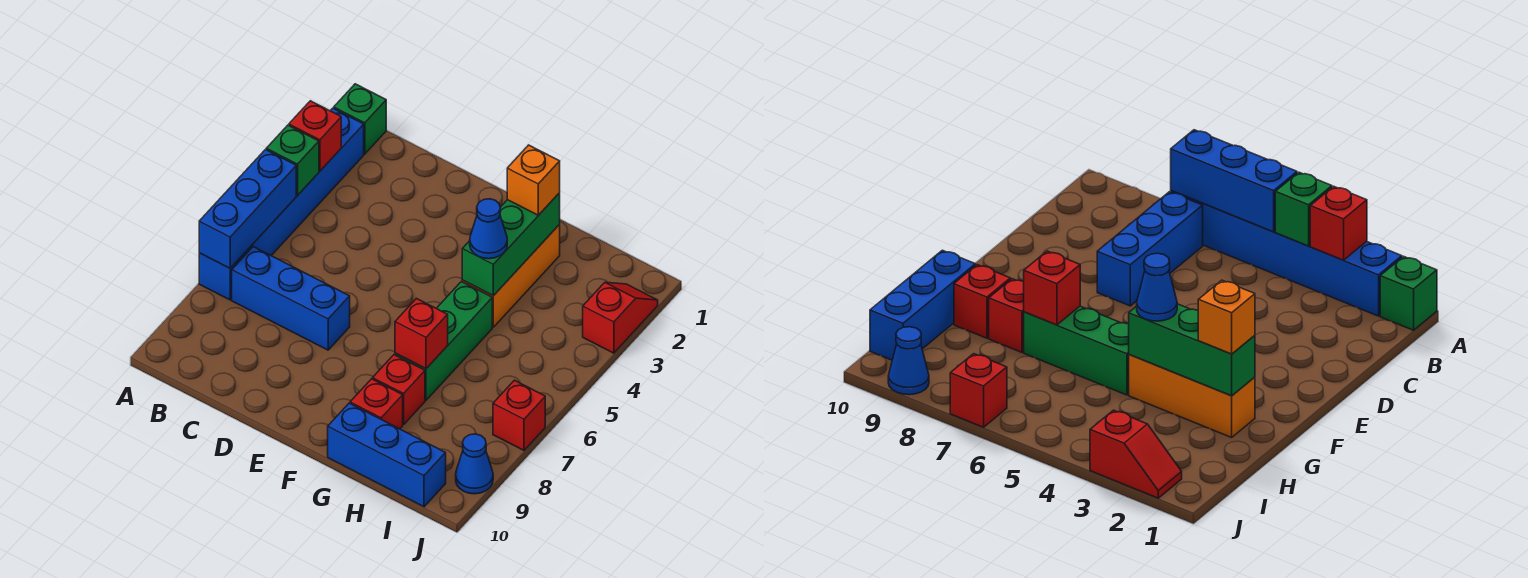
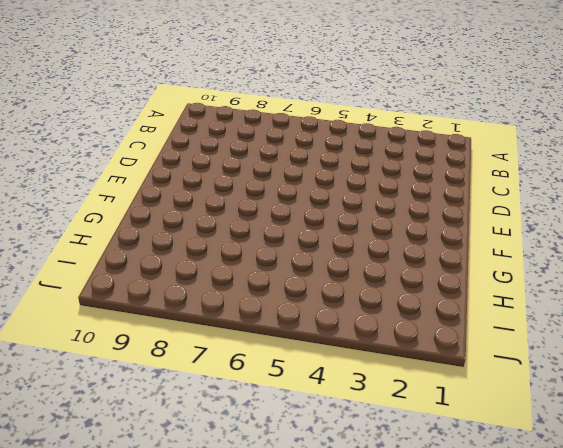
none -> green 1x1 brick [334,84,386,154]
none -> blue 1x6 brick [199,108,364,300]
none -> blue 1x3 brick [232,247,350,350]

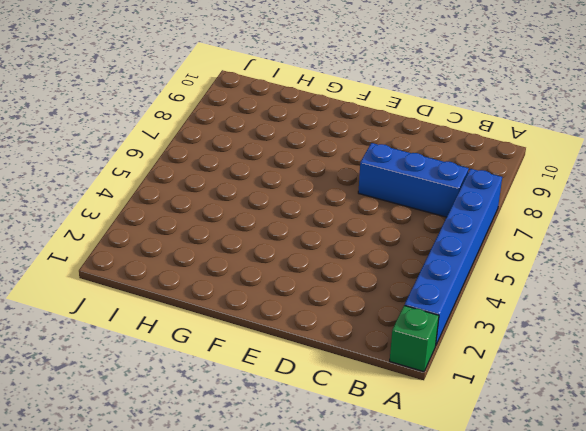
none -> orange 1x3 brick [462,225,560,327]
none -> green 1x3 brick [395,282,492,400]
none -> red 1x1 brick [373,355,425,425]

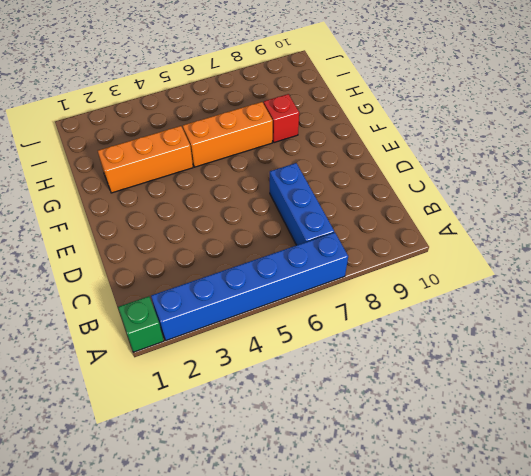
orange 1x3 brick [183,102,273,167] -> green 1x3 brick [395,282,492,400]
none -> red 1x1 brick [350,379,403,429]
none -> blue 1x3 brick [328,403,446,507]
none -> red 1x2 slope [583,282,658,353]

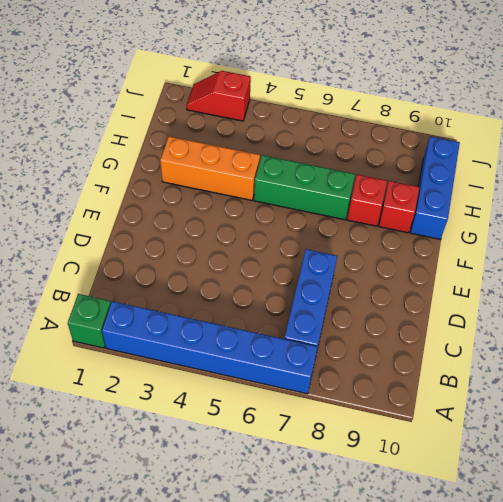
none -> red 1x1 brick [493,380,545,450]
none -> blue 1x1 cone [456,434,493,494]
none -> red 1x1 brick [289,101,341,171]

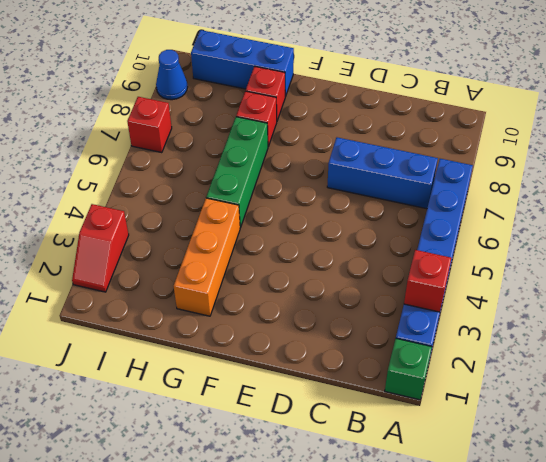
none -> green 1x1 brick [266,125,319,195]
none -> blue 1x3 brick [199,150,296,268]
none -> green 1x3 brick [462,193,560,296]

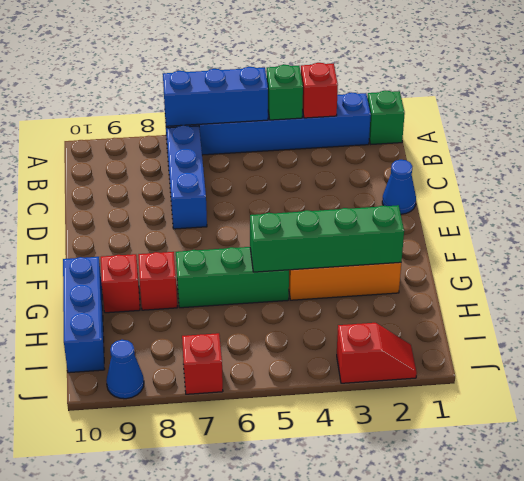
blue 1x1 cone [382,160,416,214] -> blue 1x1 cone moved to [470,199,507,259]
green 1x4 brick [250,205,404,272] -> green 1x3 brick [462,193,560,296]
none -> red 1x1 brick [395,299,448,369]
none -> orange 1x1 brick [507,145,560,215]

